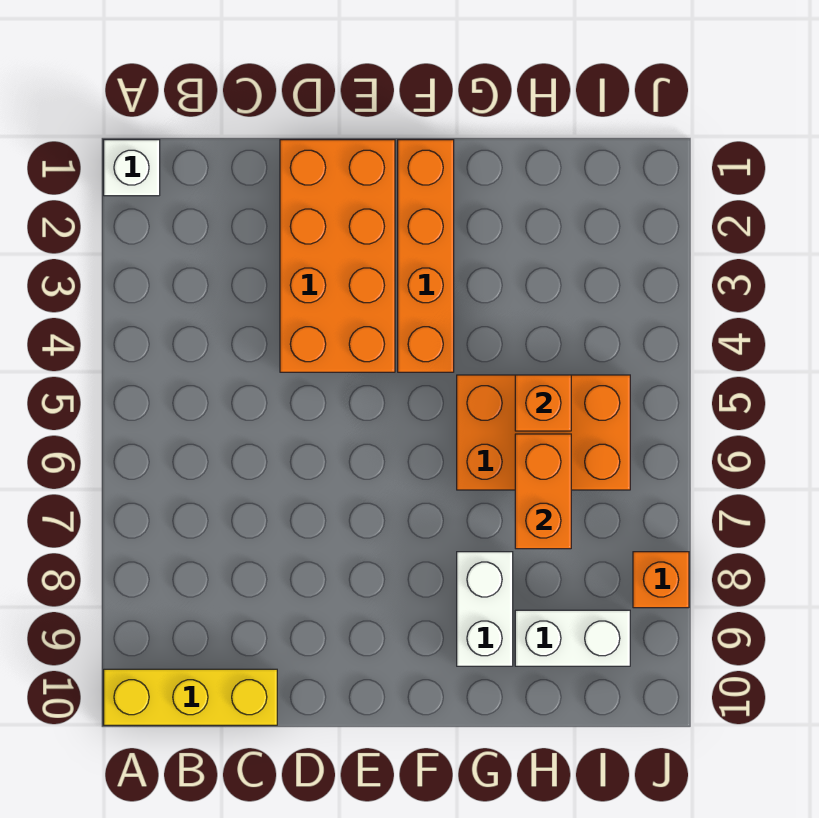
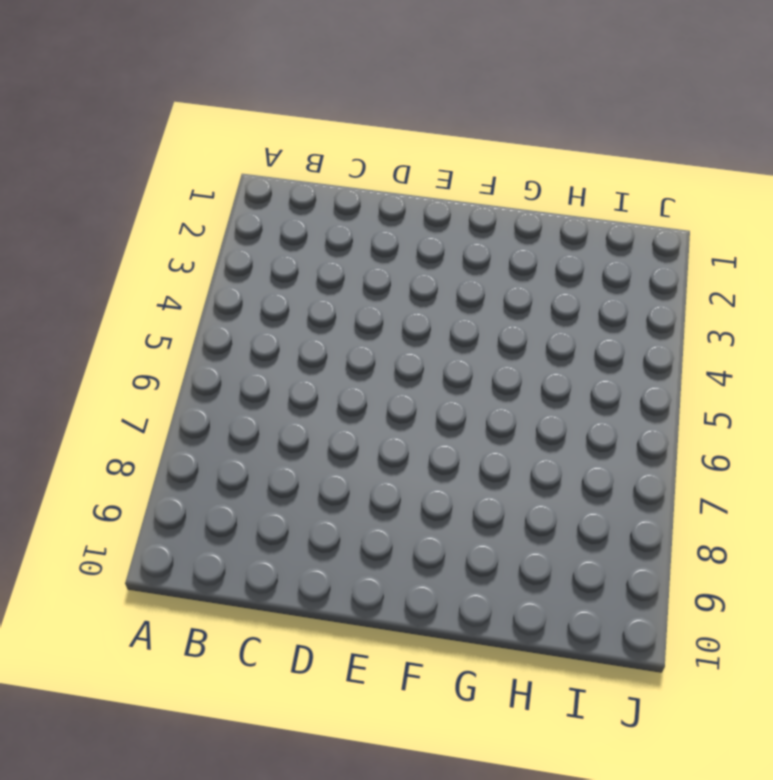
none -> white 1x1 brick [104,140,160,196]
none -> yellow 1x3 brick [104,669,277,725]

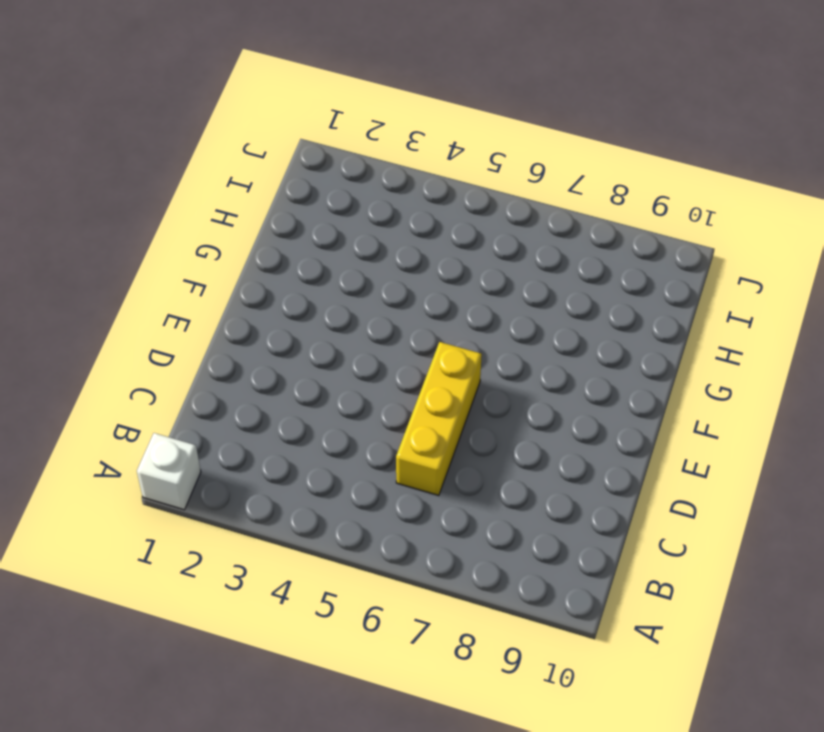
yellow 1x3 brick [396,342,482,496] -> yellow 1x3 brick moved to [104,669,277,725]
none -> orange 2x4 brick [280,140,395,372]
none -> orange 1x4 brick [398,140,454,372]

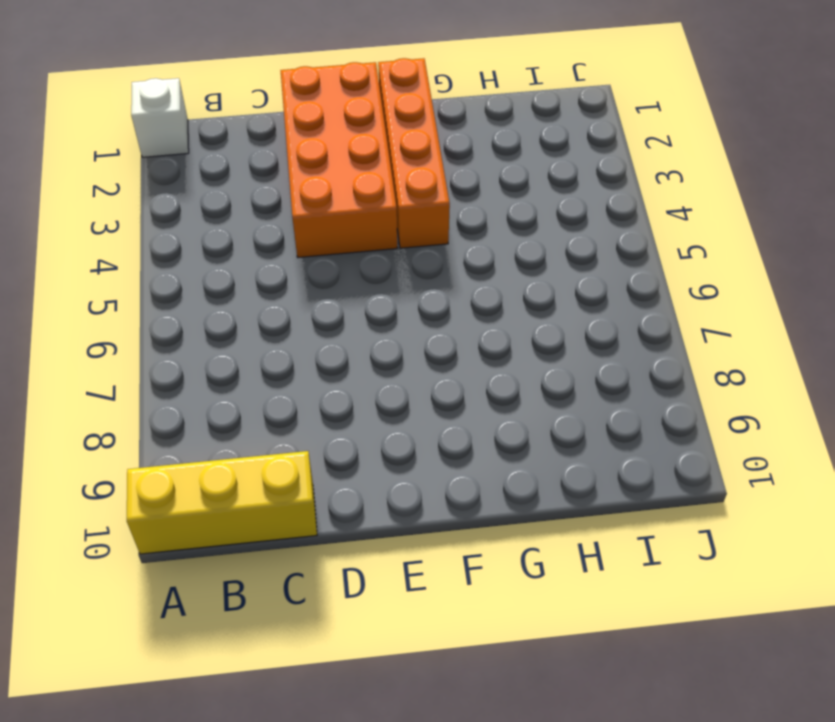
none -> orange 2x3 brick [457,375,630,490]
none -> white 1x2 brick [457,552,513,666]

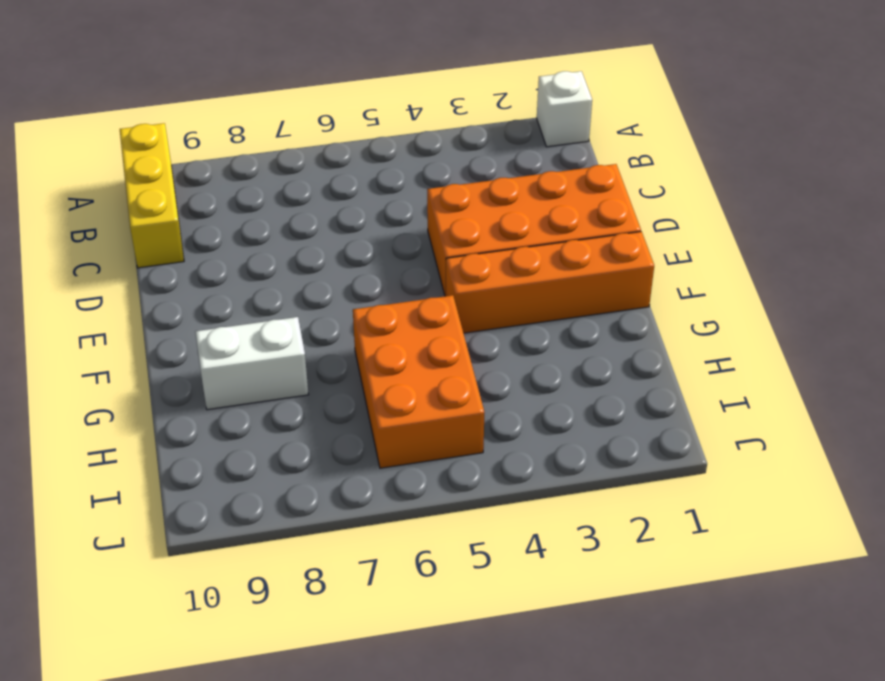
none -> white 1x2 brick [515,610,630,666]
none -> orange 1x1 brick [633,552,689,608]

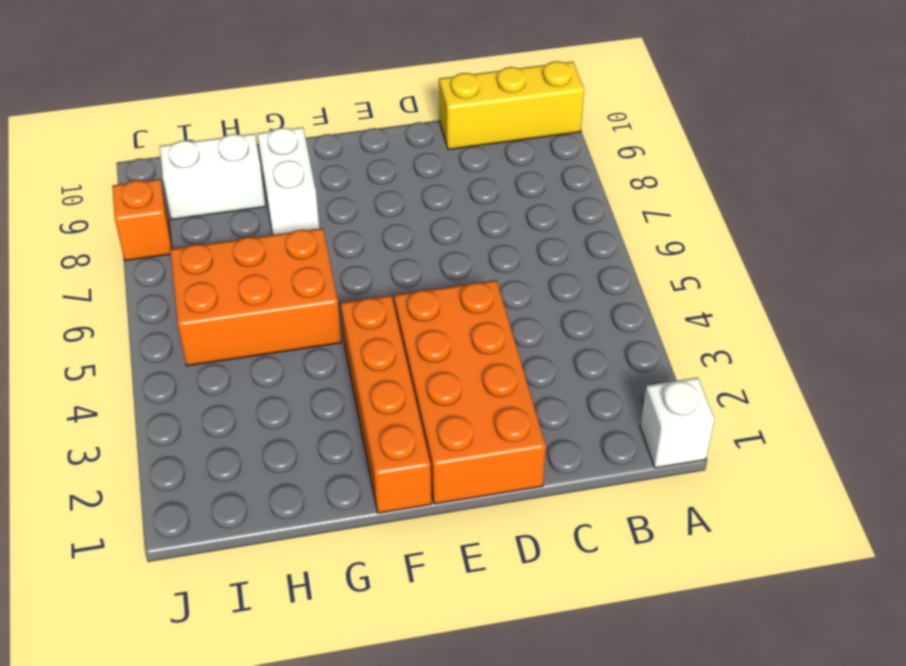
none -> orange 1x1 brick [515,375,571,431]
none -> orange 1x2 brick [515,434,571,549]

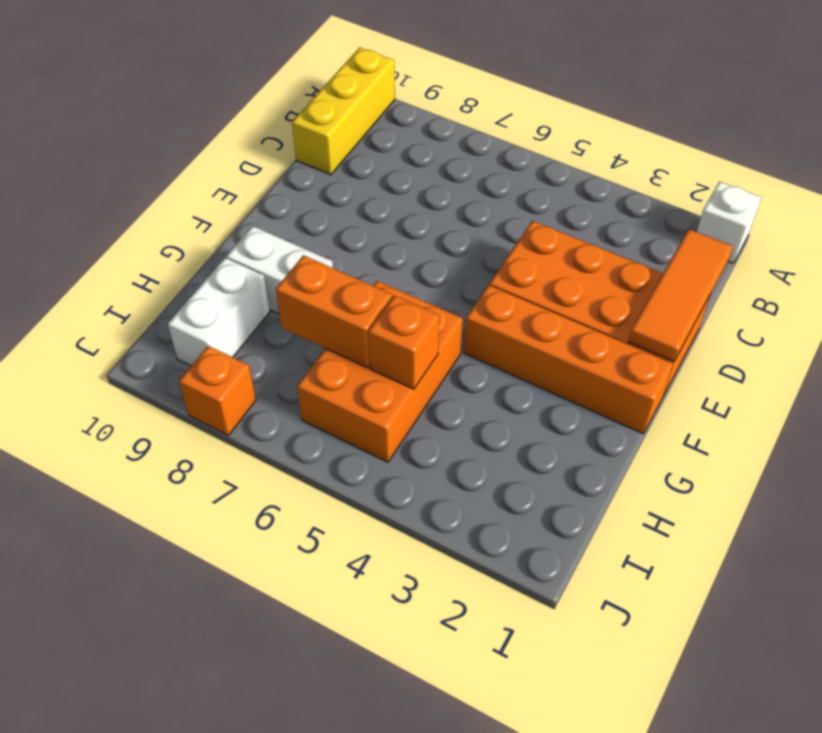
orange 1x3 tile [628,229,733,361] -> none

